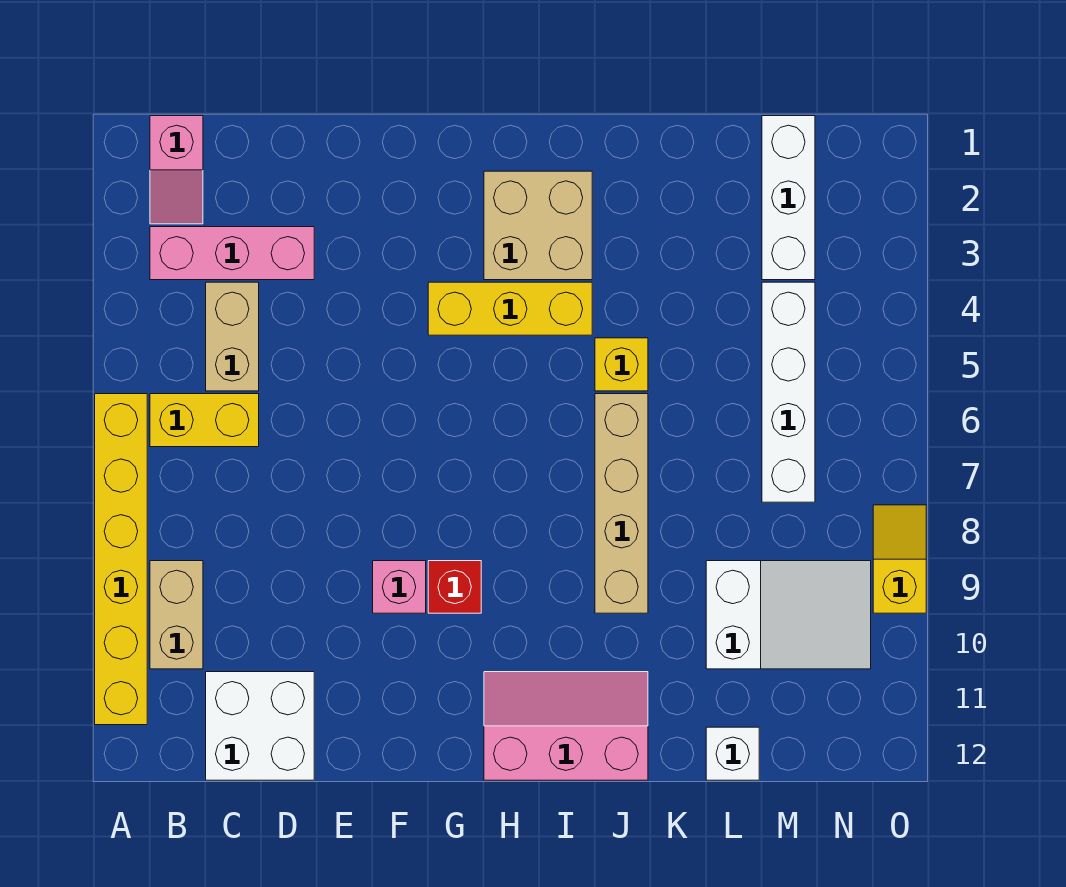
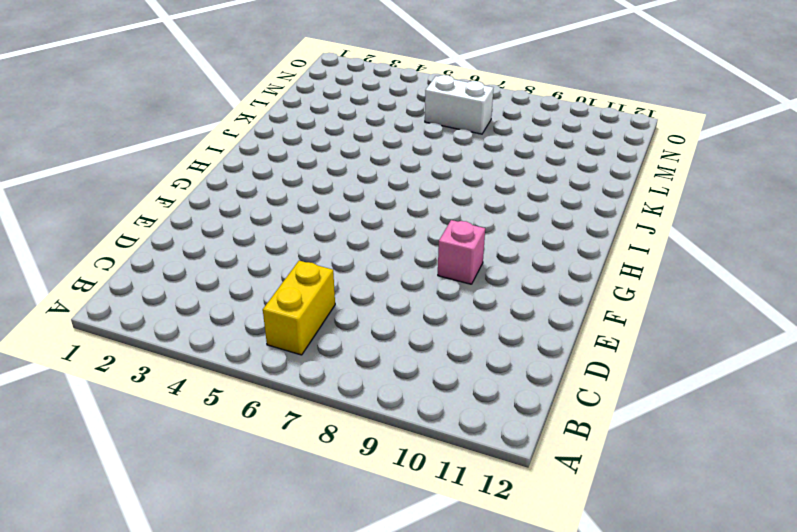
white 1x2 brick [425,75,493,134] -> white 1x4 brick [762,282,815,502]
none -> yellow 1x6 brick [95,394,147,725]
none -> pink 1x2 slope [150,116,203,224]
none -> pink 1x3 brick [150,227,314,280]

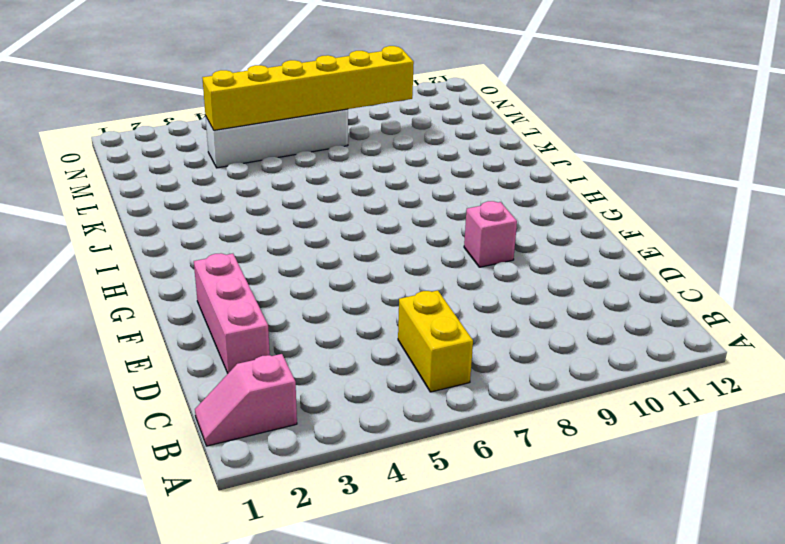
pink 1x2 slope [195,354,297,446] -> pink 1x2 slope turned to [150,116,203,224]
pink 1x3 brick [194,253,270,373] -> pink 1x3 brick moved to [150,227,314,280]
yellow 1x6 brick [202,46,414,130] -> yellow 1x6 brick moved to [95,394,147,725]
none -> tan 1x2 brick [150,561,203,669]
none -> tan 1x2 brick [206,282,259,391]
none -> white 2x2 brick [206,672,314,780]

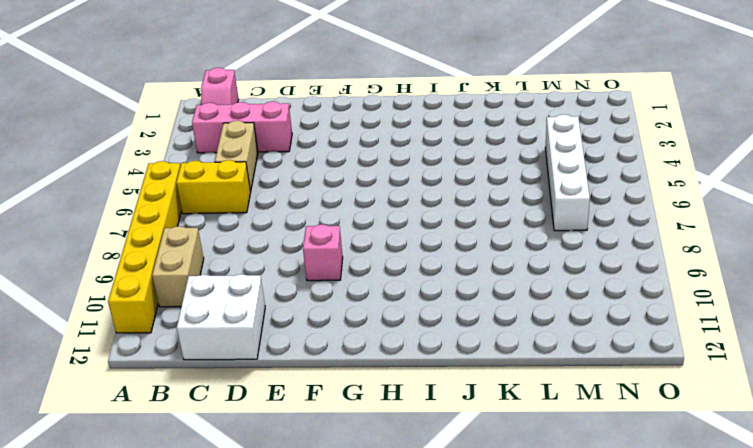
none -> yellow 1x3 brick [428,282,592,335]
none -> red 1x1 brick [428,561,481,613]
none -> tan 2x2 brick [484,171,592,280]

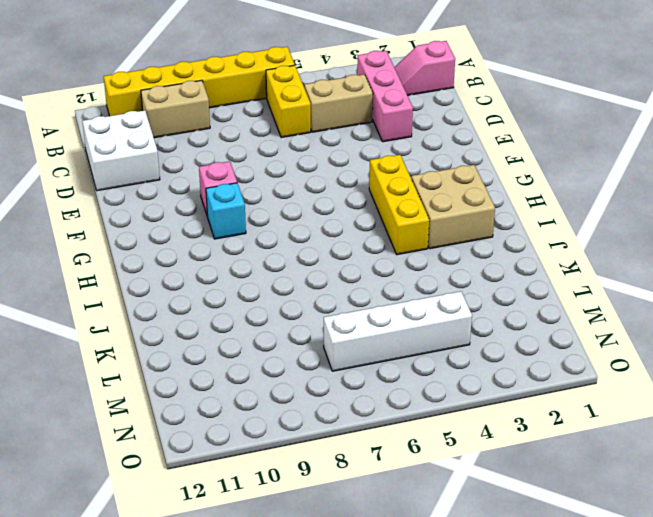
cyan 1x1 brick [206,183,246,239] -> red 1x1 brick [428,561,481,613]
none -> pink 2x3 slope [484,672,648,780]
none -> yellow 1x1 brick [595,338,648,391]
none -> tan 1x4 brick [595,394,648,613]

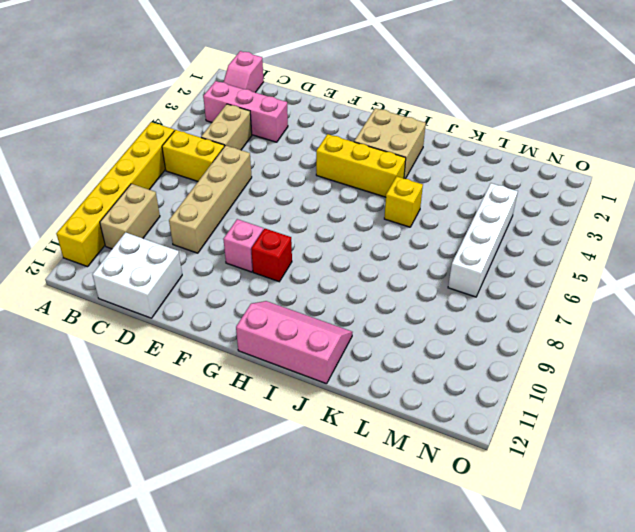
tan 1x4 brick [169,146,252,253] -> tan 1x4 brick moved to [595,394,648,613]
none -> white 2x3 slope [706,561,871,669]
none -> white 1x1 brick [706,727,759,780]
none -> white 1x3 brick [762,116,815,280]

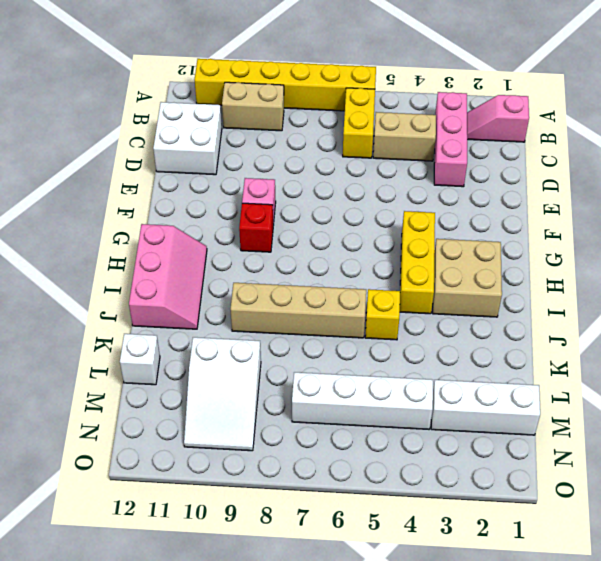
none -> yellow 1x2 slope [873,505,926,613]

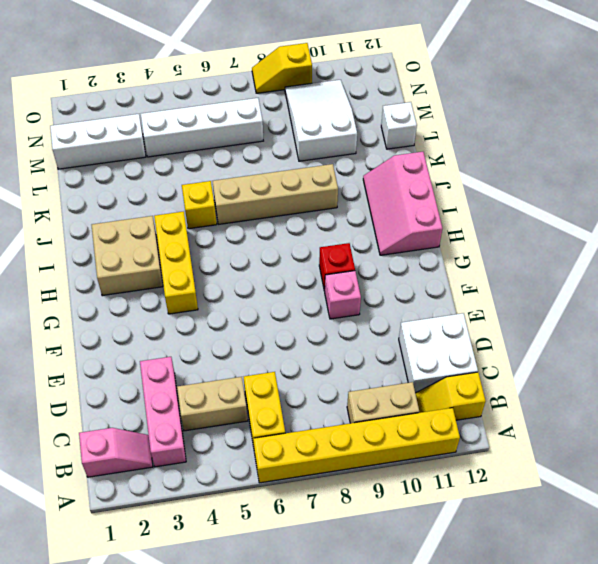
yellow 1x2 slope [415,372,486,420] -> none

